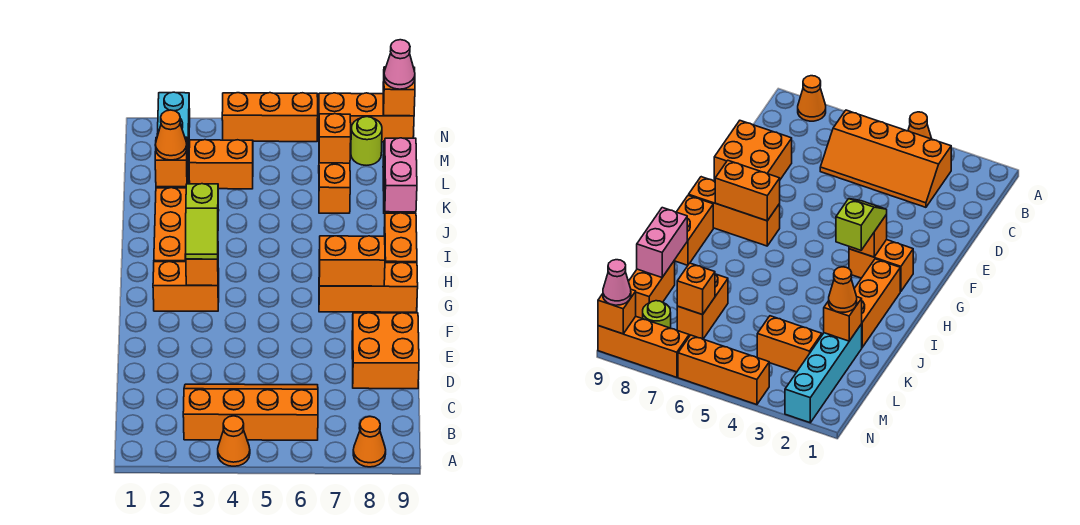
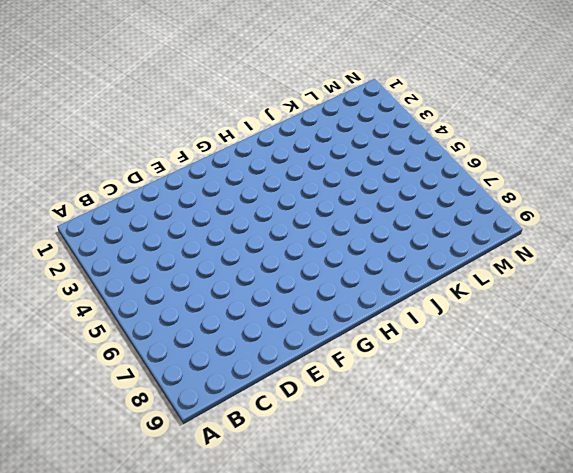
none -> orange 1x1 cone [218,416,250,466]
none -> orange 1x1 cone [353,416,386,467]
none -> orange 2x4 slope [183,384,318,440]

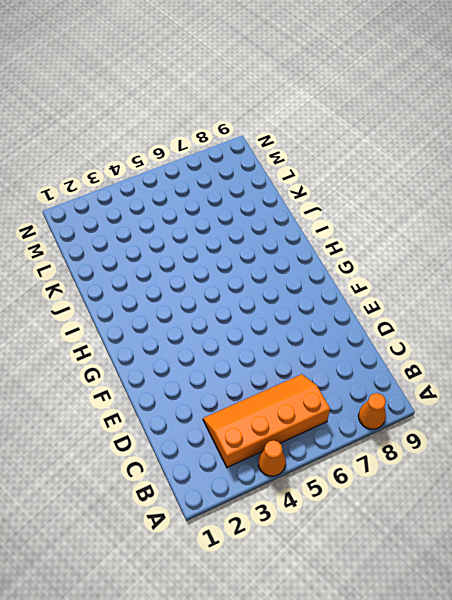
none -> orange 2x2 brick [352,313,419,389]
none -> orange 1x2 brick [153,262,219,311]
none -> orange 1x3 brick [319,263,418,312]

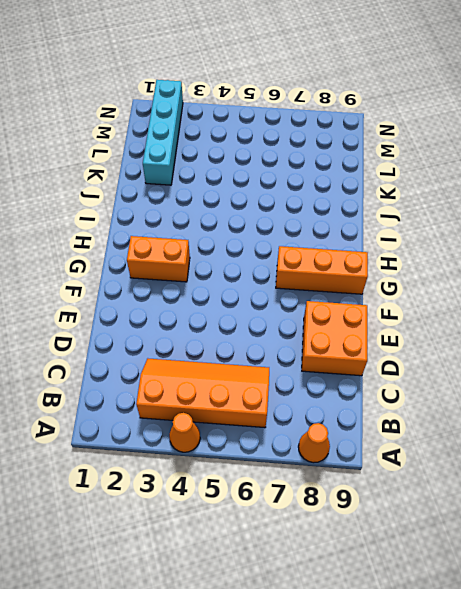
none -> orange 1x3 brick [154,188,186,262]
none -> orange 1x2 brick [384,213,417,263]
none -> orange 1x2 brick [319,163,350,213]

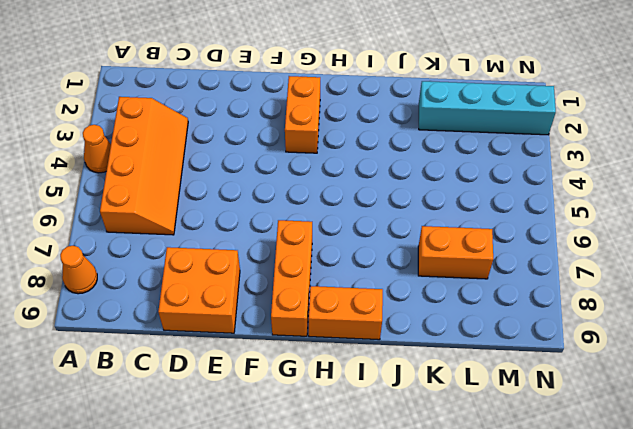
none -> orange 1x3 brick [154,188,186,262]
none -> orange 1x2 brick [628,260,675,319]
none -> orange 1x2 brick [189,140,253,189]

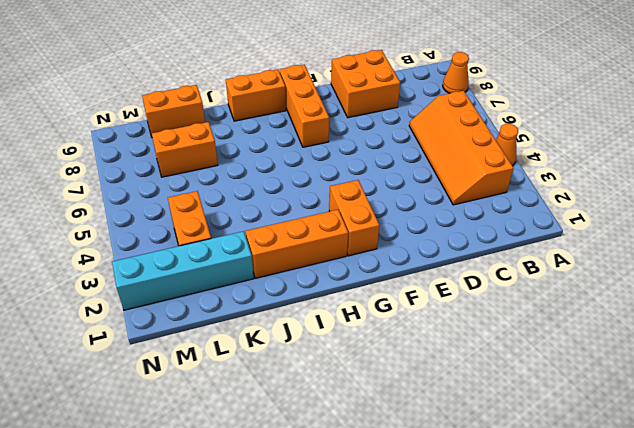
none -> lime 1x1 round brick [351,117,382,165]
none -> orange 1x3 brick [222,93,318,142]
none -> orange 1x3 brick [319,93,414,142]

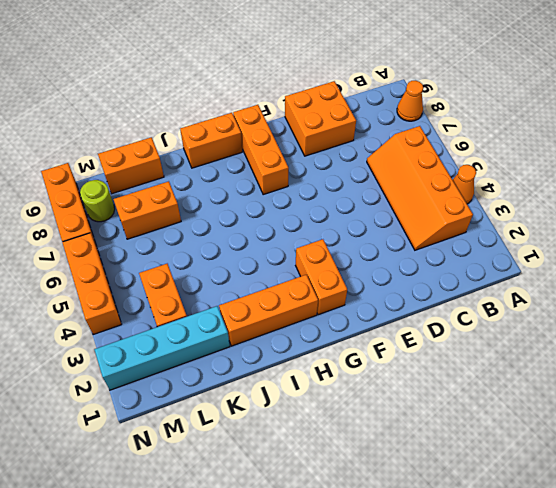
none -> orange 1x1 brick [186,259,218,286]
none -> orange 1x2 brick [319,236,385,286]
none -> pink 1x2 brick [384,138,417,212]

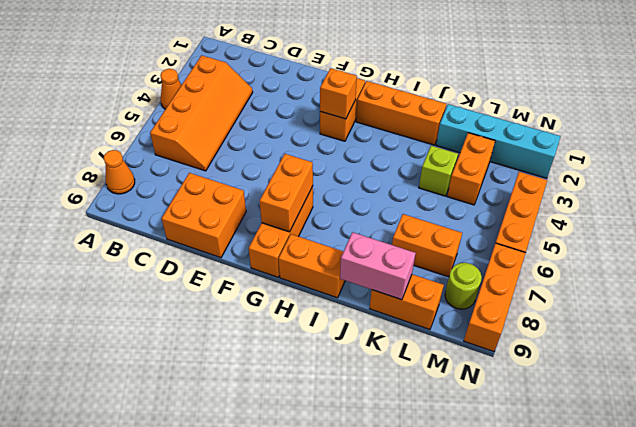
lime 1x1 brick [419,146,458,196] -> none
none -> orange 1x1 brick [155,137,188,187]
none -> orange 1x1 brick [319,114,351,163]
none -> orange 1x1 brick [383,67,415,116]

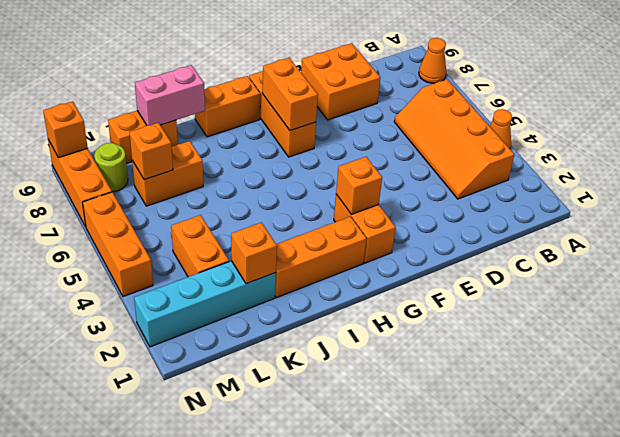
none -> lime 1x2 slope [186,184,219,259]
none -> orange 1x1 cone [155,110,187,160]
none -> pink 1x1 cone [384,40,415,89]

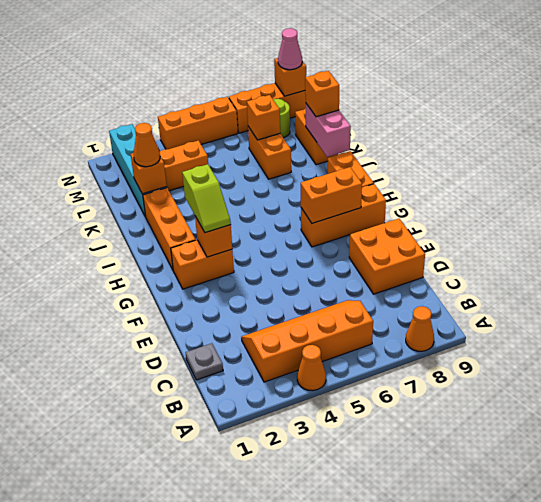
grey 1x1 plate [186,343,223,380] -> none
orange 1x1 brick [305,71,339,117] -> none

